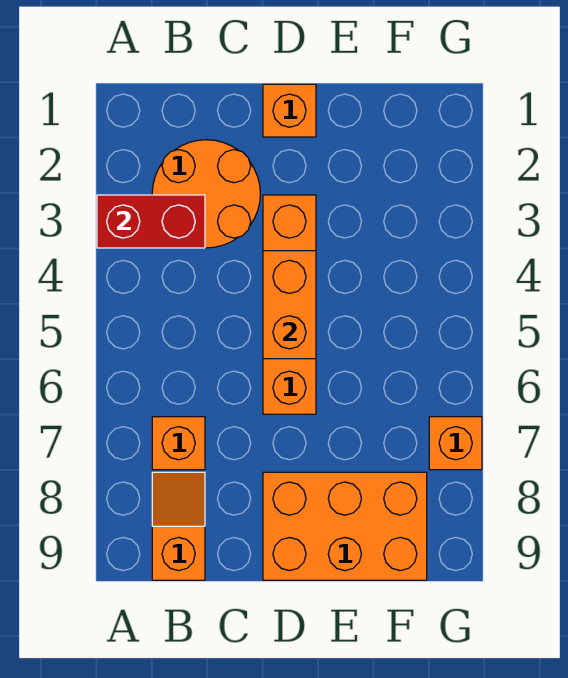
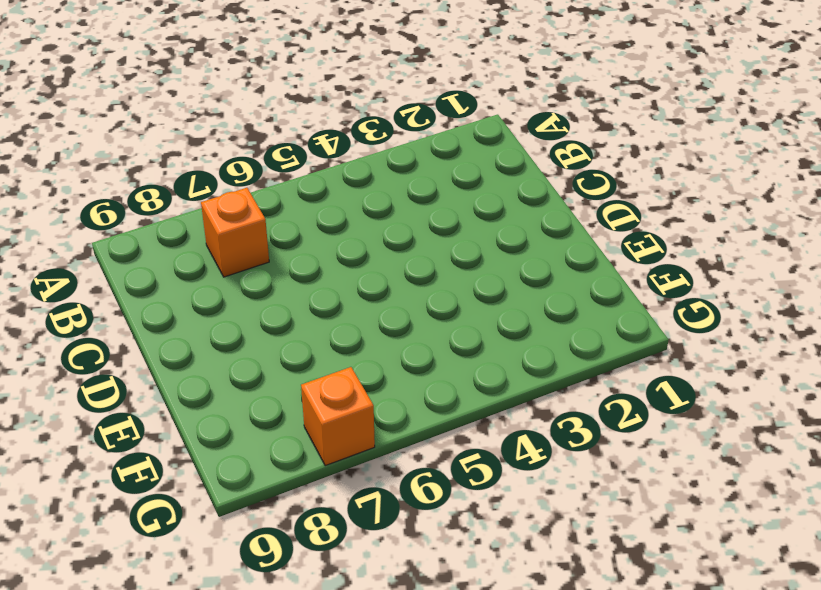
none -> orange 2x2 round brick [152,140,260,248]
none -> orange 1x2 slope [152,472,205,580]

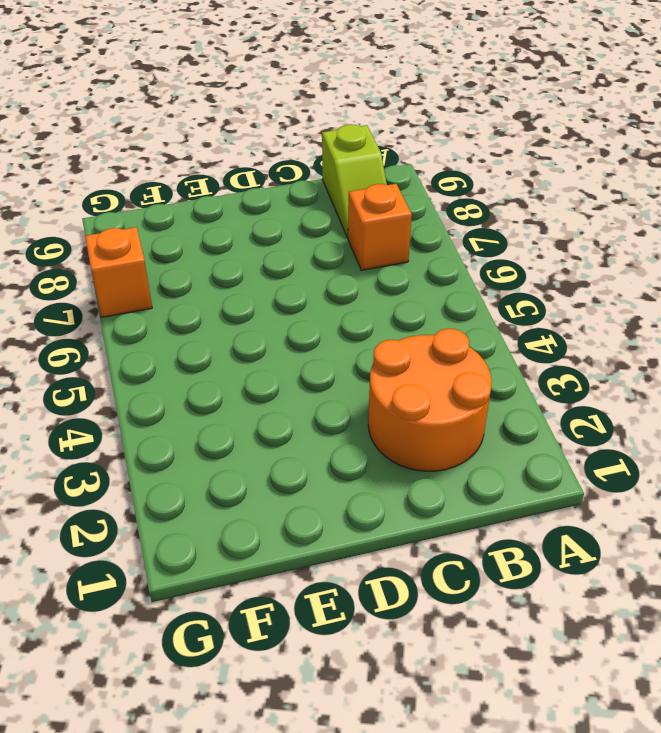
lime 1x2 slope [322,124,387,238] -> orange 1x2 slope [152,472,205,580]
none -> orange 1x1 brick [263,84,316,137]
none -> orange 1x4 brick [263,195,316,414]

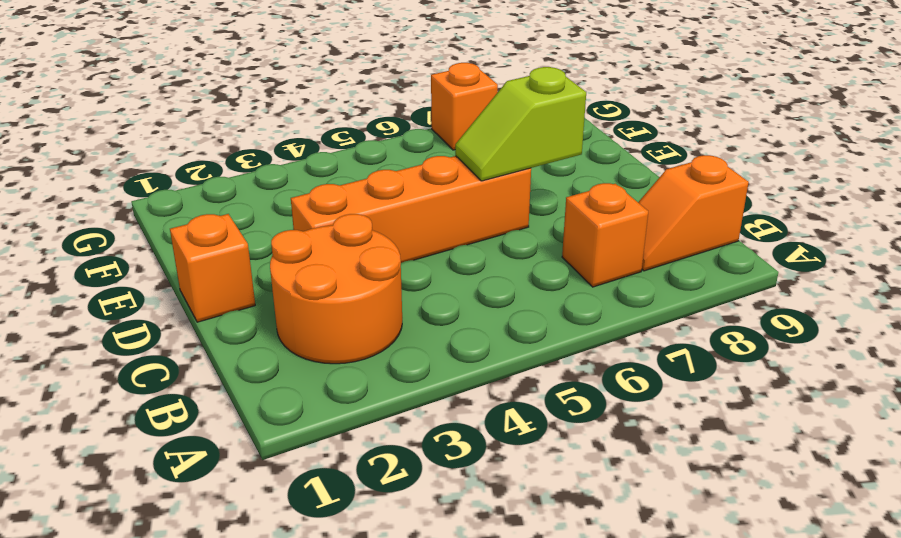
lime 1x2 slope [455,67,586,181] -> none
none -> orange 2x3 brick [263,472,427,580]
none -> red 1x2 brick [97,195,205,248]

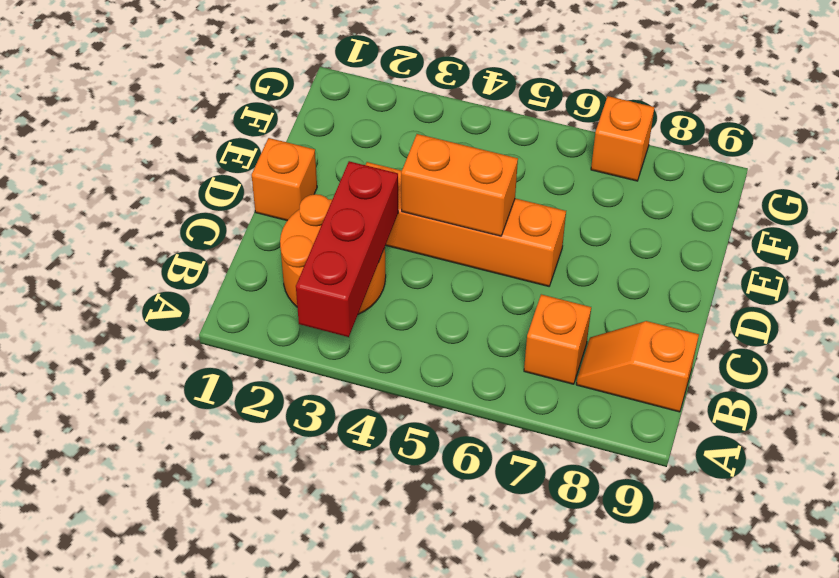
red 1x3 brick [296,161,398,337] -> red 1x2 brick [97,195,205,248]
none -> orange 2x3 brick [263,472,427,580]

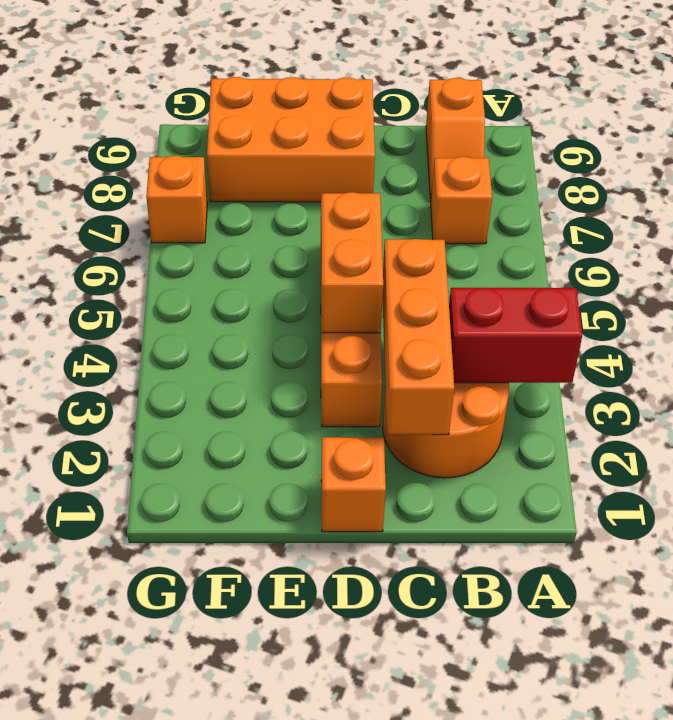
orange 1x3 brick [383,239,454,435] -> none

